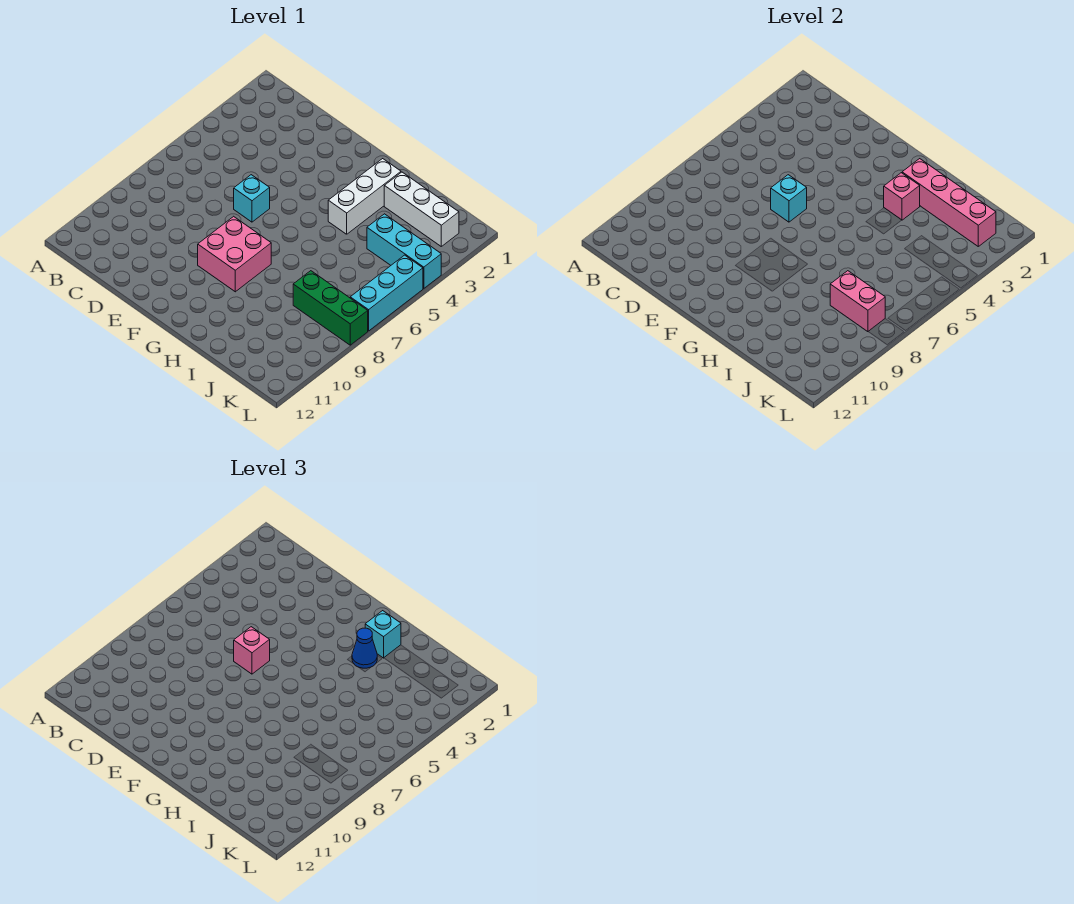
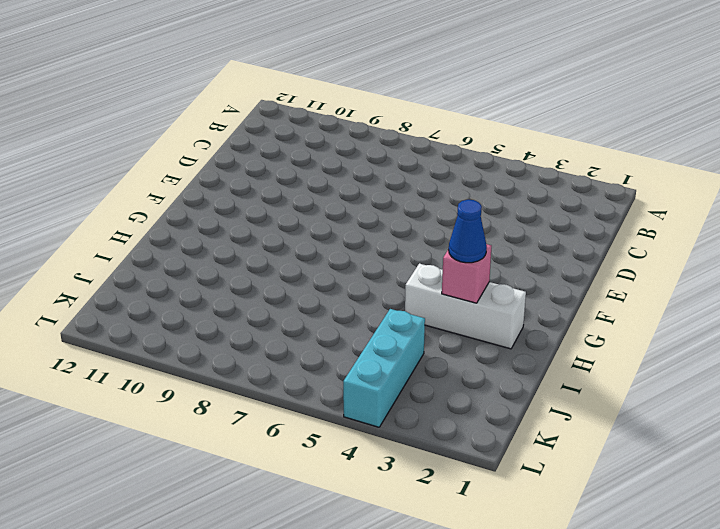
none -> cyan 1x1 brick [234,175,270,222]
none -> pink 2x2 brick [198,216,271,292]
none -> white 1x3 brick [384,172,459,246]

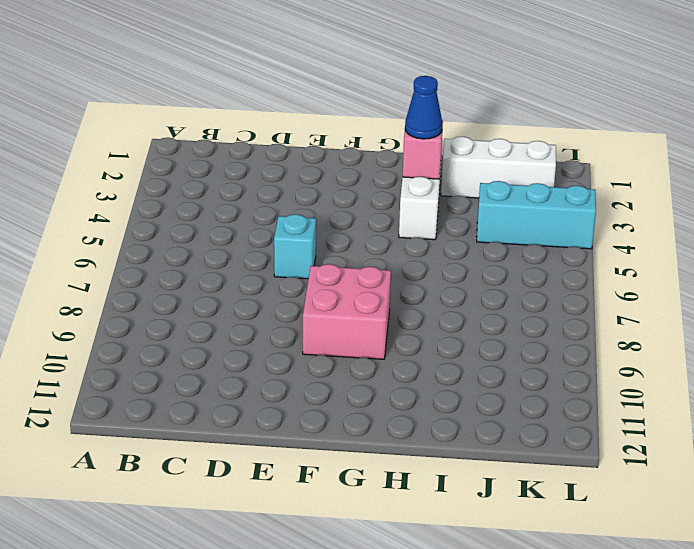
none -> green 1x3 brick [293,271,368,345]
none -> cyan 1x3 brick [350,255,423,331]
none -> cyan 1x1 brick [771,175,807,222]

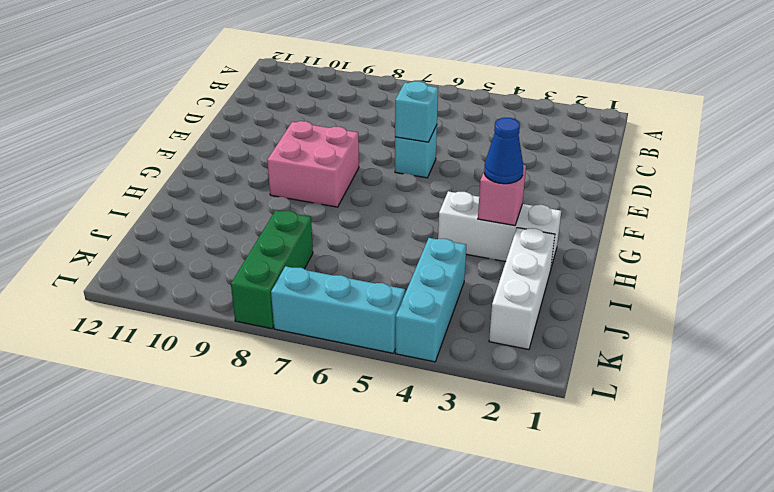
none -> pink 1x4 brick [902,159,996,246]
none -> pink 1x2 brick [830,271,885,332]
none -> pink 1x1 brick [234,627,270,674]

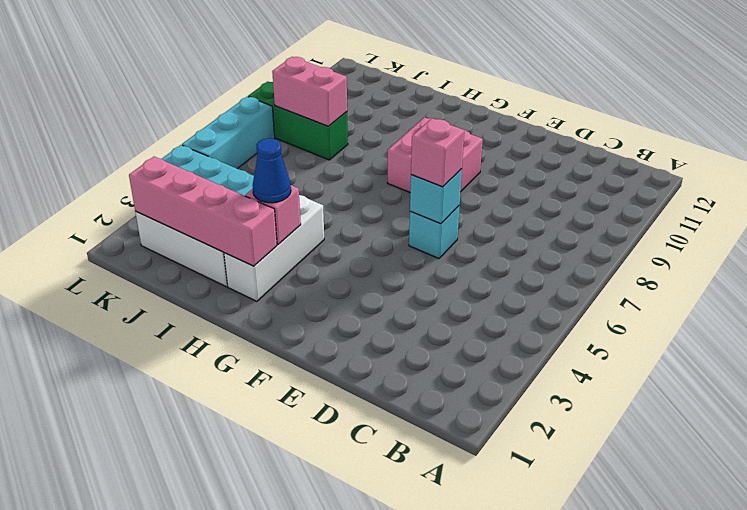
none -> cyan 1x1 brick [365,611,401,658]

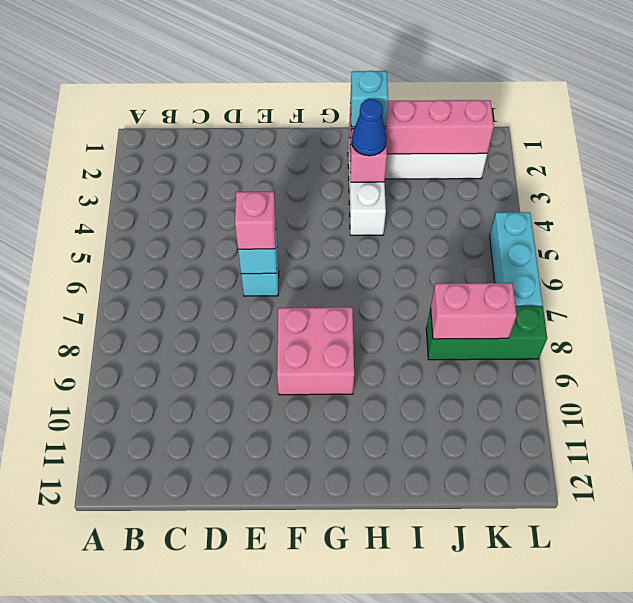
none -> cyan 1x3 brick [367,214,441,288]

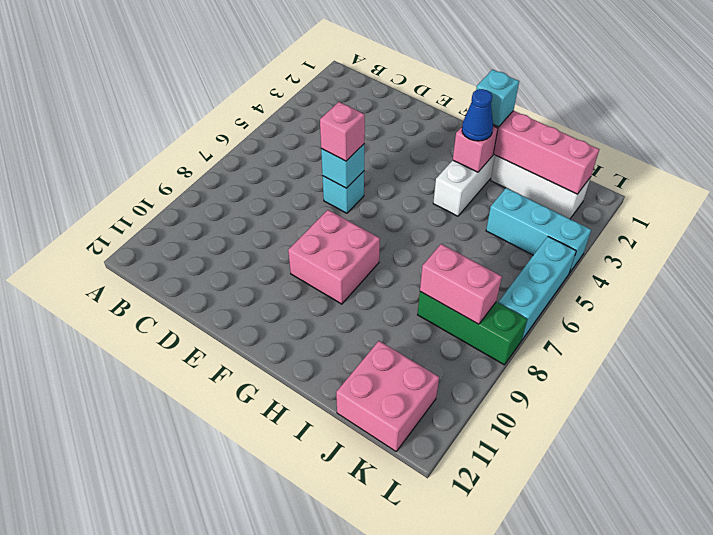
pink 2x2 brick [336,341,439,451] -> none

